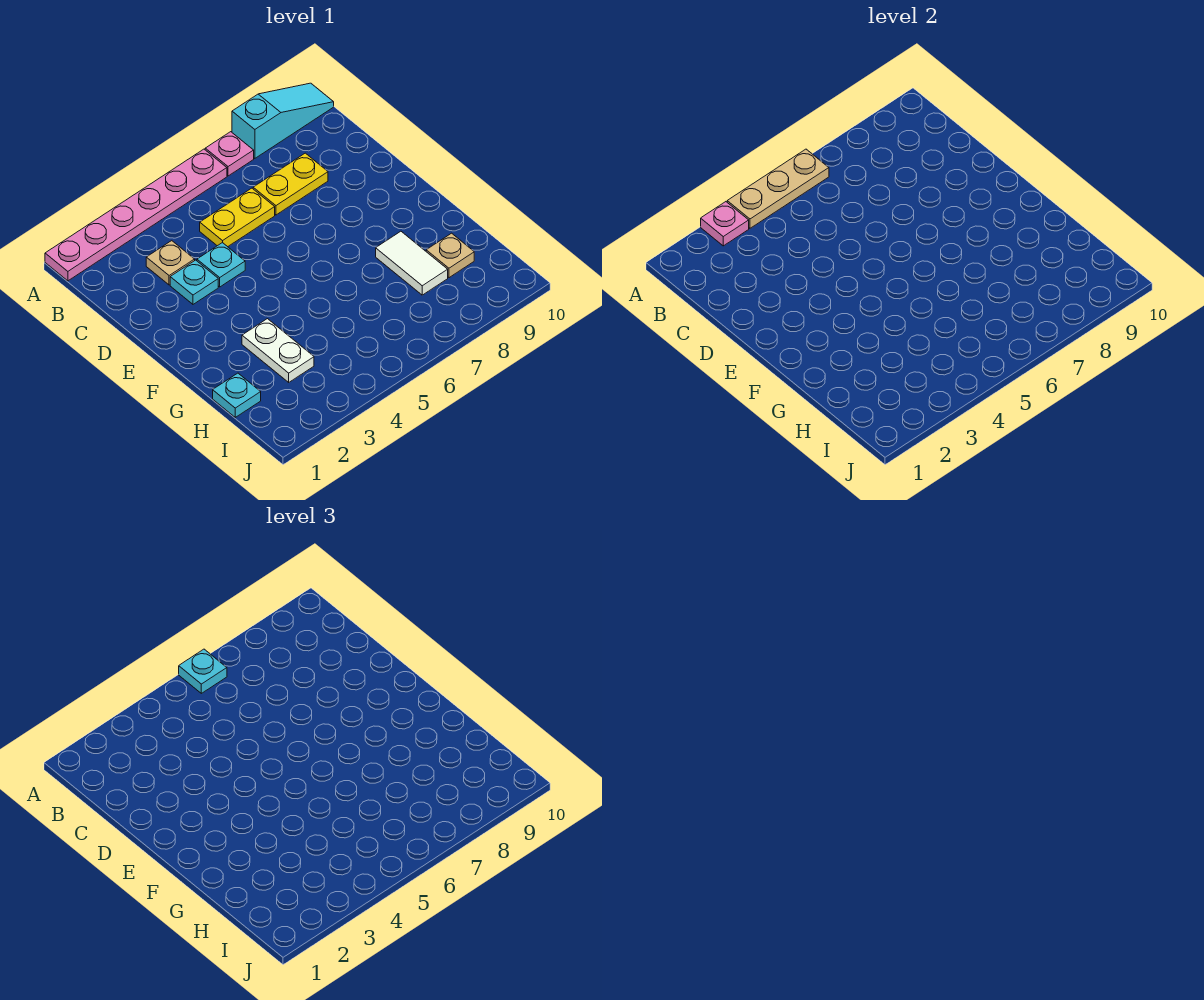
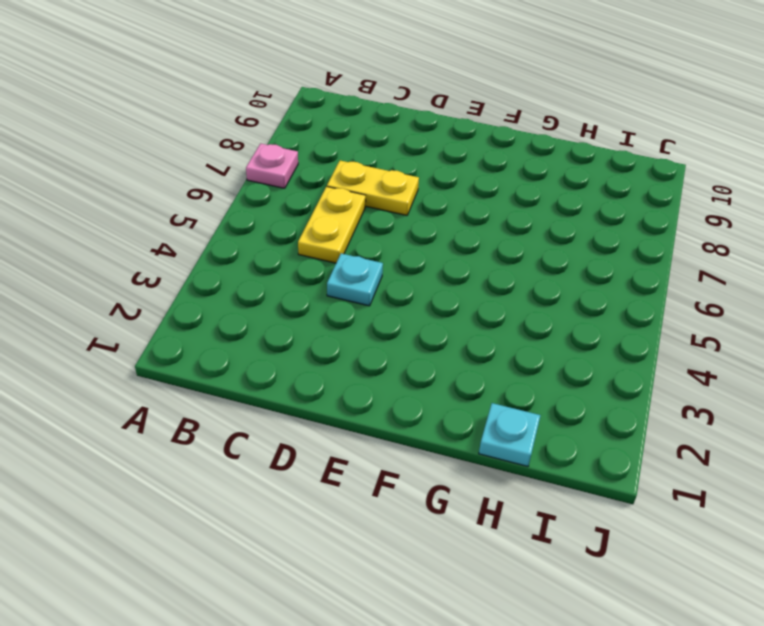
yellow 1x2 plate [327,161,419,215] -> yellow 1x2 plate turned to [253,153,328,215]
none -> pink 1x6 plate [45,149,227,281]
none -> cyan 1x3 slope [232,83,334,158]
none -> tan 1x1 plate [146,241,195,285]

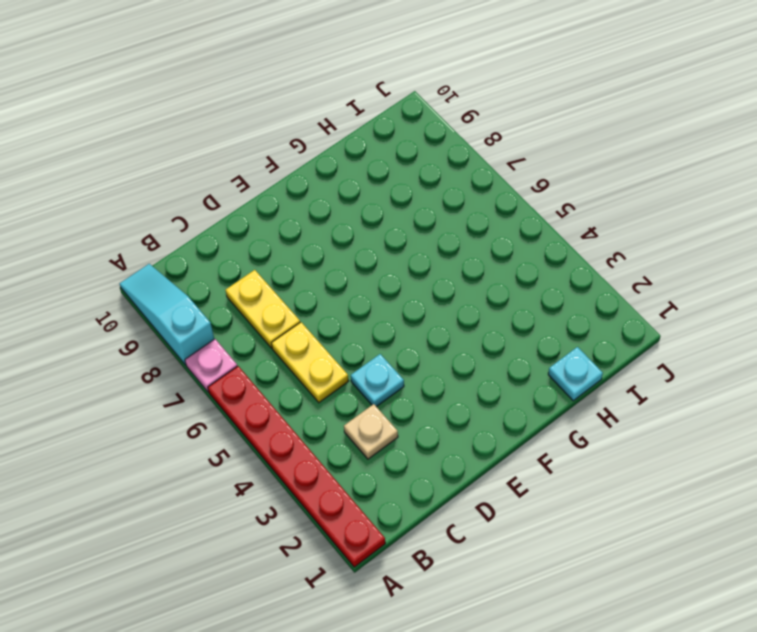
red 1x6 plate [208,366,385,567] -> pink 1x6 plate [45,149,227,281]
none -> cyan 1x1 plate [170,260,218,304]
none -> white 1x2 plate [242,319,314,382]
none -> white 1x2 tile [376,231,448,295]

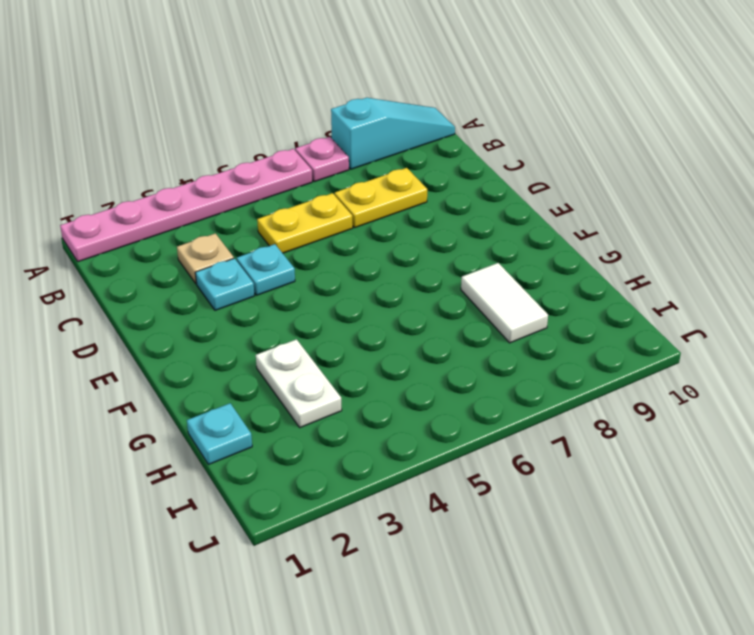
none -> tan 1x1 plate [426,233,474,278]
none -> pink 1x1 plate [701,202,749,246]
none -> tan 1x3 plate [727,149,829,228]

